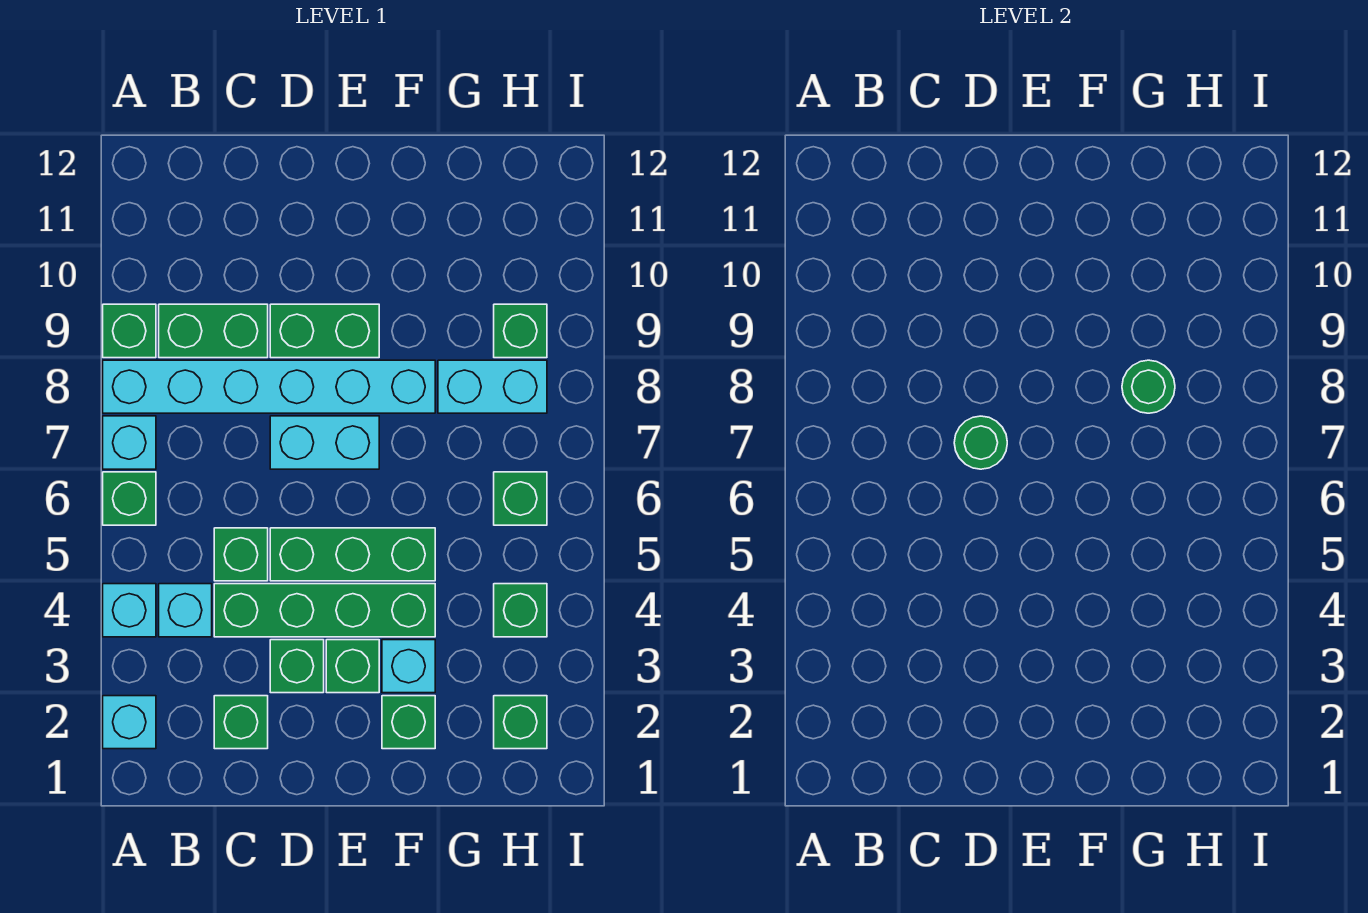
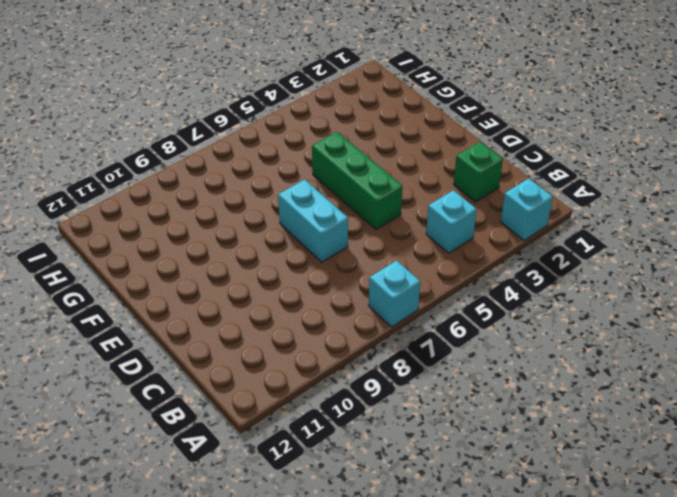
none -> cyan 1x1 brick [103,584,156,637]
none -> green 1x1 brick [103,472,156,525]
none -> cyan 1x6 brick [103,360,435,413]

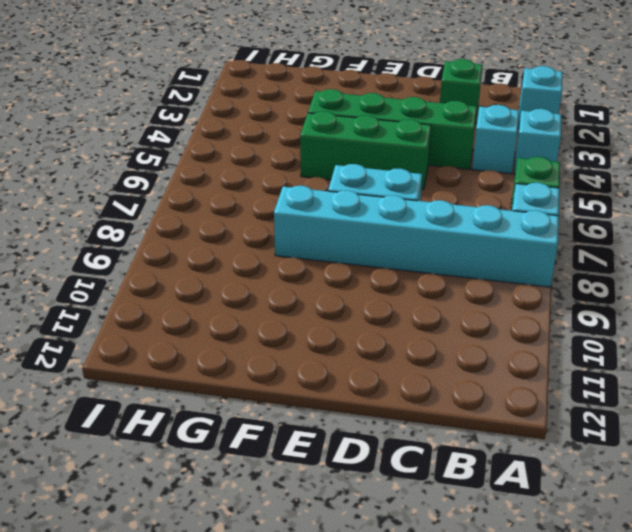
none -> green 1x1 brick [103,304,156,358]
none -> green 1x2 brick [159,304,268,358]
none -> green 1x1 brick [214,528,268,581]

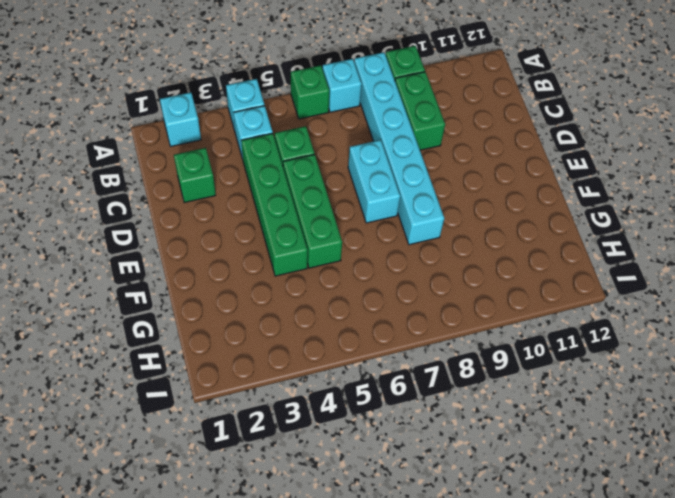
none -> green 1x1 brick [270,640,324,693]
none -> green 1x2 brick [270,304,379,358]
none -> green 1x1 brick [326,640,379,693]

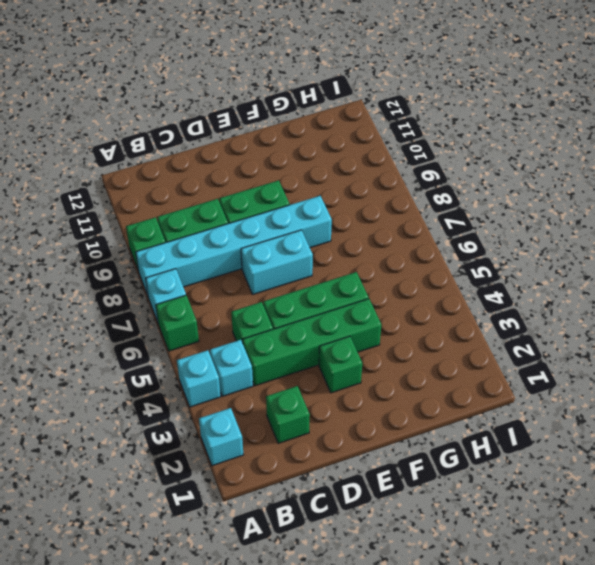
none -> green 1x1 brick [270,640,324,693]
none -> green 1x1 brick [382,696,435,749]
none -> cyan 1x1 brick [382,640,435,693]

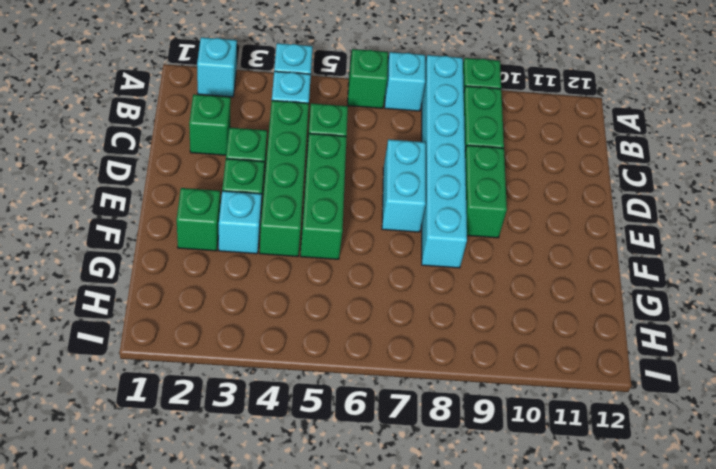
none -> cyan 1x2 brick [438,360,547,413]
none -> green 1x1 brick [494,696,547,749]
none -> green 1x1 brick [494,584,547,637]

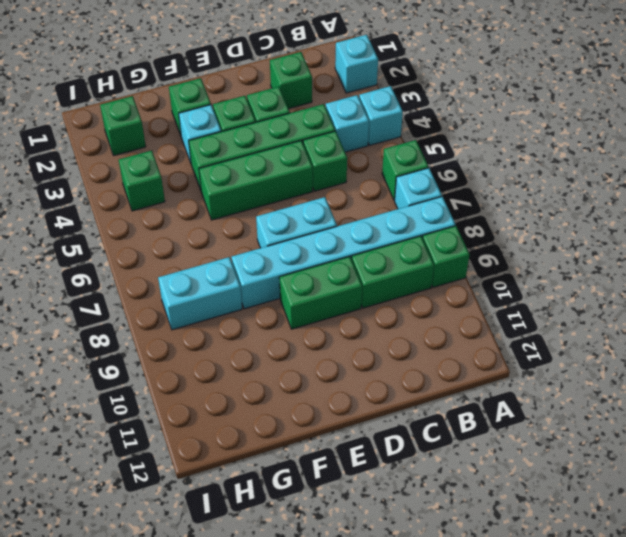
none -> green 1x1 brick [494,472,547,525]
none -> green 1x1 brick [494,304,547,358]
none -> green 1x1 round brick [954,416,1007,469]

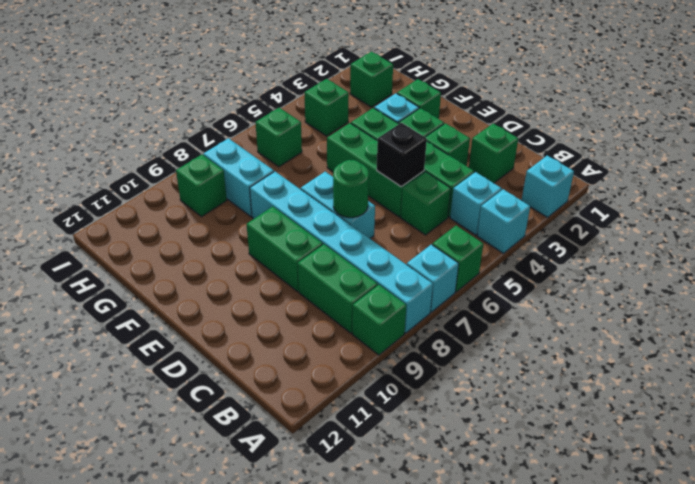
black 1x1 brick [377,123,427,187] -> none
none -> green 1x1 round brick [1122,360,1175,413]

